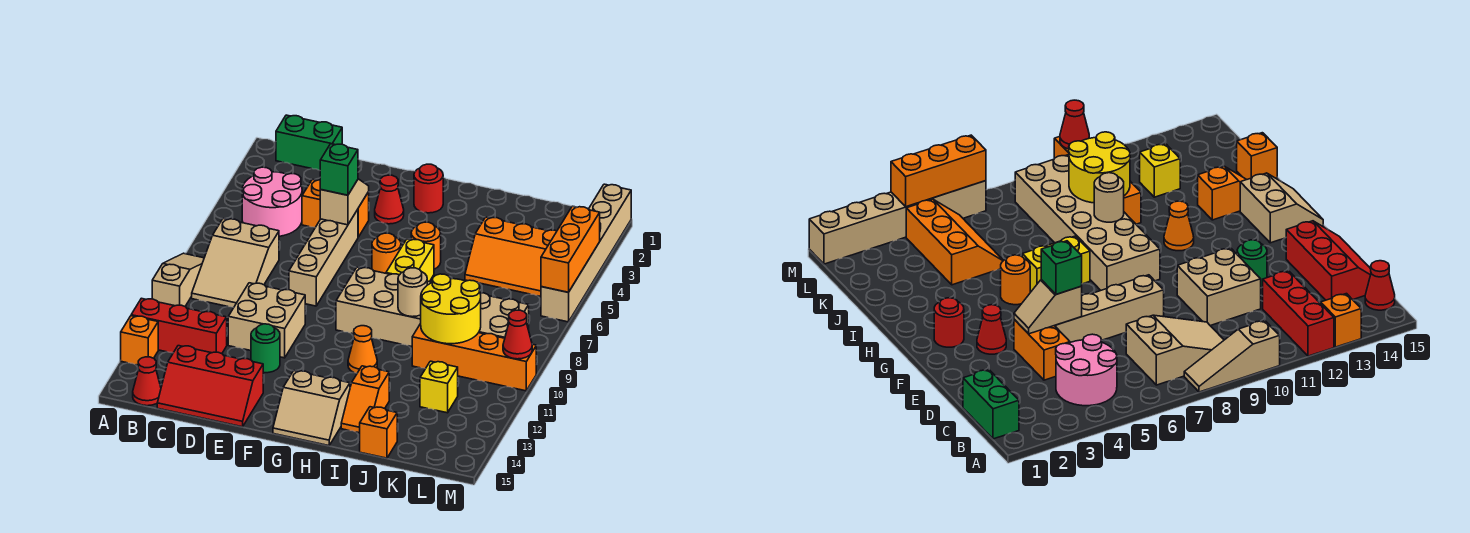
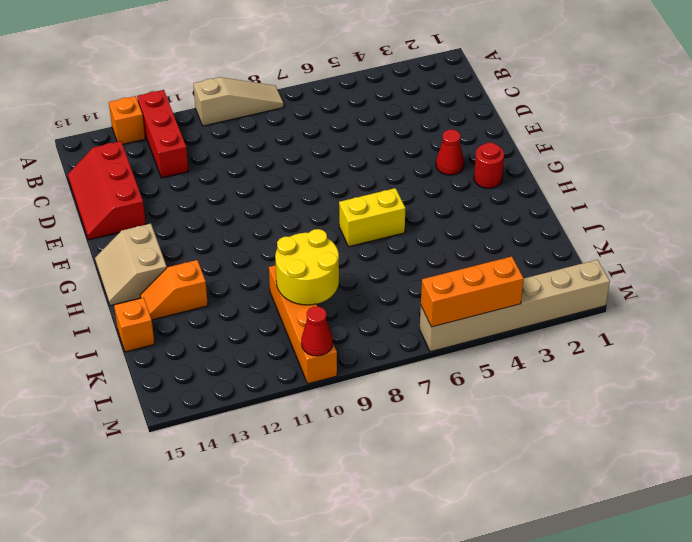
none -> green 1x2 brick [276,115,342,170]
none -> pink 2x2 round brick [242,167,302,236]
none -> tan 2x3 slope [192,219,279,308]
none -> red 1x1 cone [133,357,161,406]

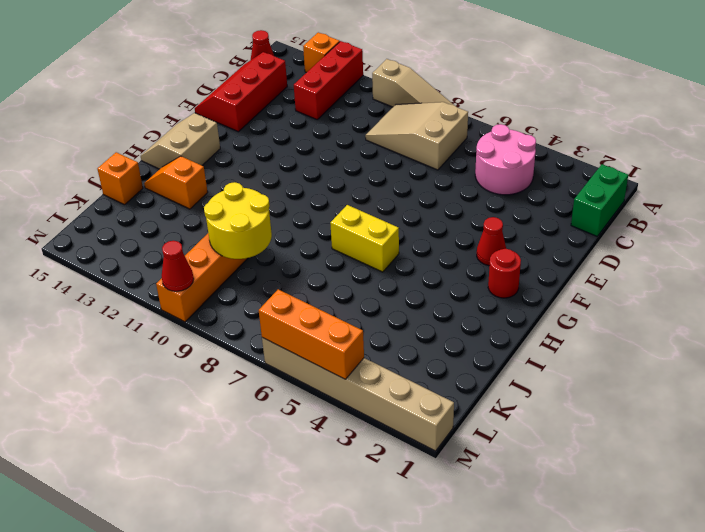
none -> orange 1x2 brick [302,179,369,237]
none -> tan 2x2 brick [228,283,305,358]
none -> tan 1x4 brick [289,209,358,306]
none -> green 1x1 round brick [251,324,280,373]

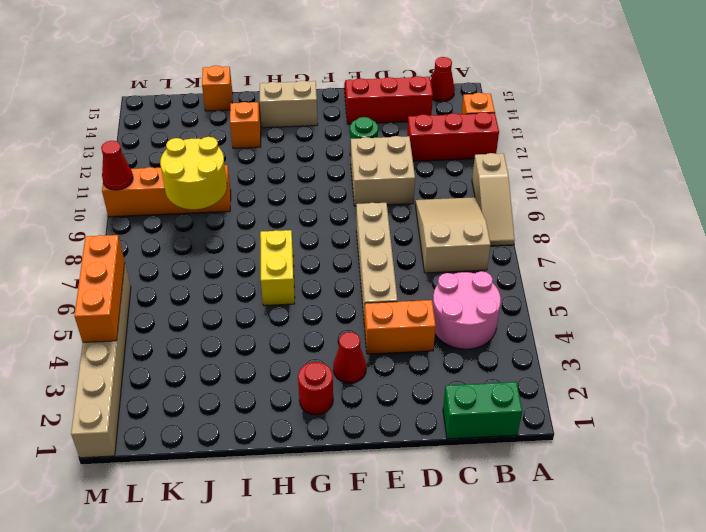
none -> orange 1x1 round brick [372,233,401,273]
none -> tan 2x6 brick [336,267,529,346]
none -> orange 1x1 round brick [411,222,441,269]
none -> orange 1x1 cone [348,326,377,373]

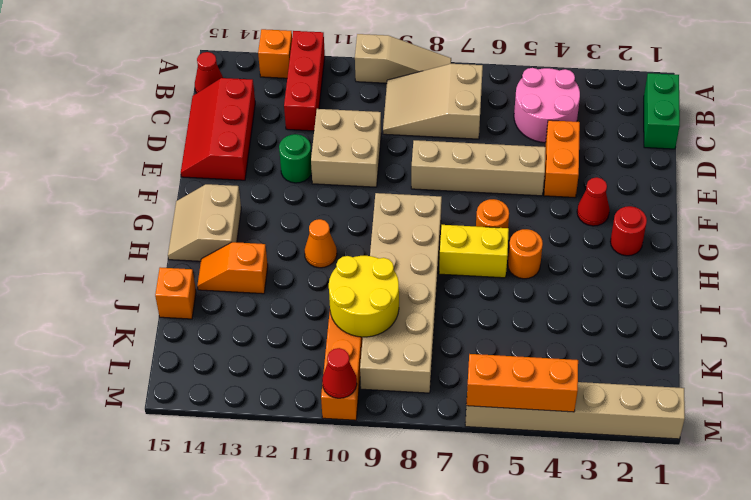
none -> orange 2x3 slope [465,217,557,296]
none -> yellow 1x1 brick [420,361,458,413]
none -> tan 1x2 slope [320,179,369,225]
none -> tan 1x1 round brick [398,268,427,317]

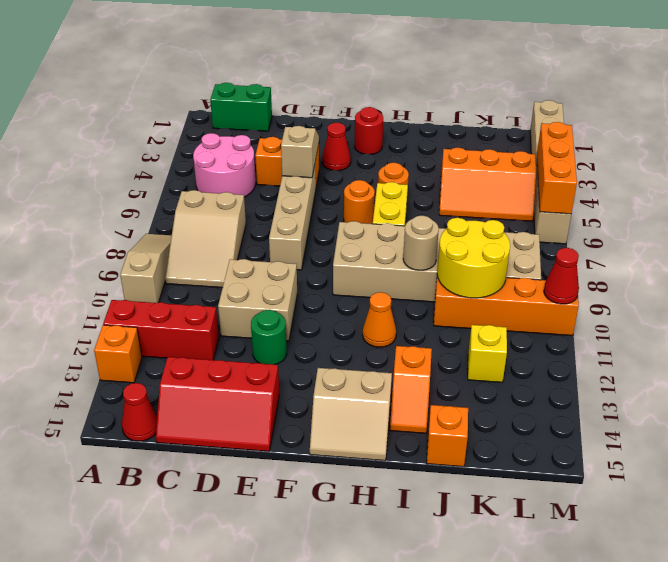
none -> green 1x1 brick [320,144,358,195]

